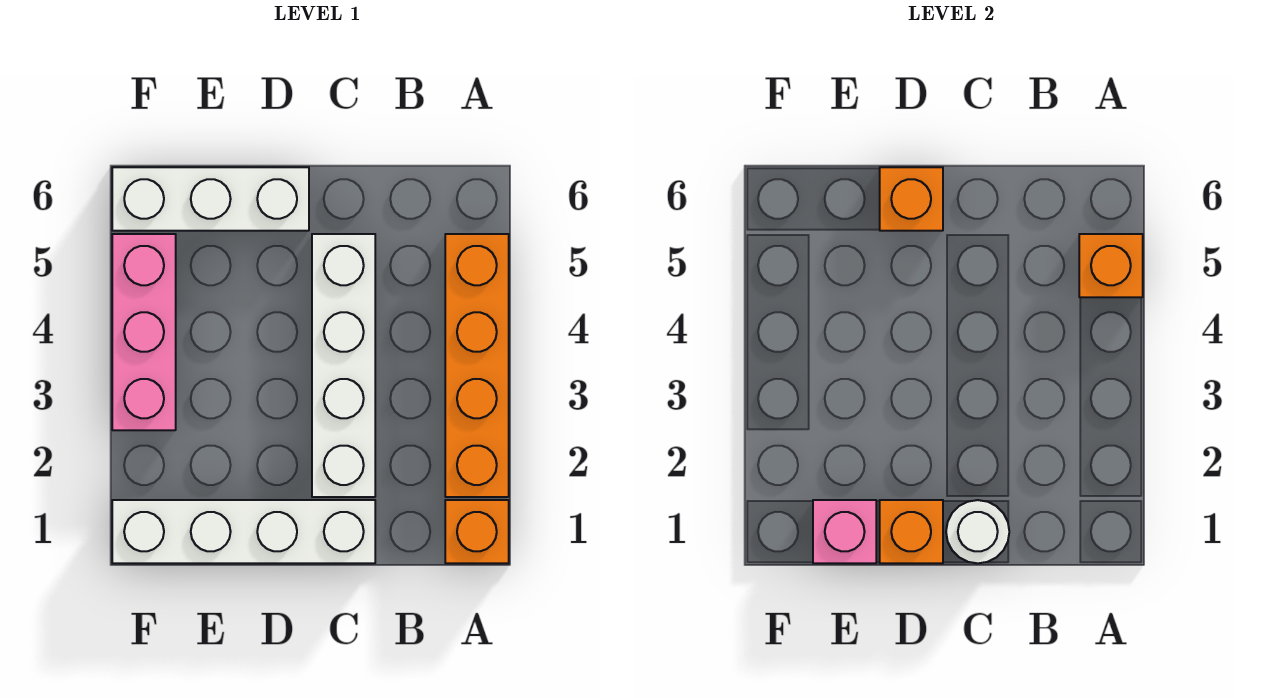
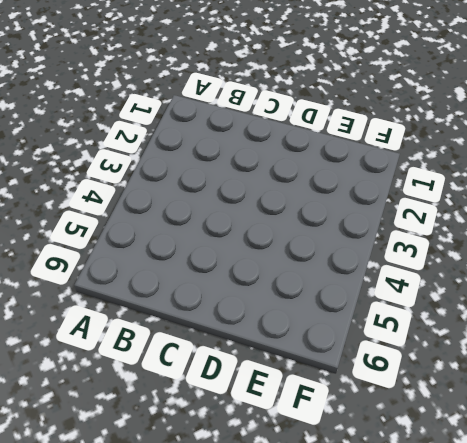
none -> orange 1x1 brick [445,500,509,563]
none -> orange 1x4 brick [445,234,509,497]

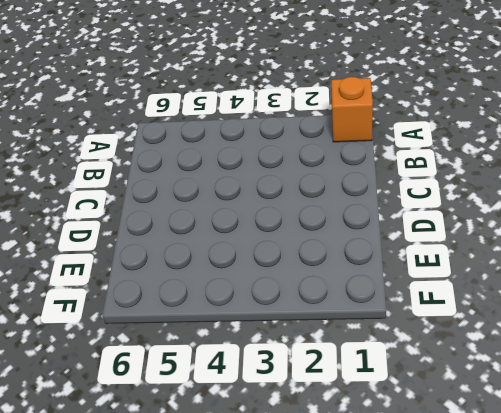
none -> orange 1x4 brick [445,234,509,497]
none -> white 1x4 brick [112,500,375,563]

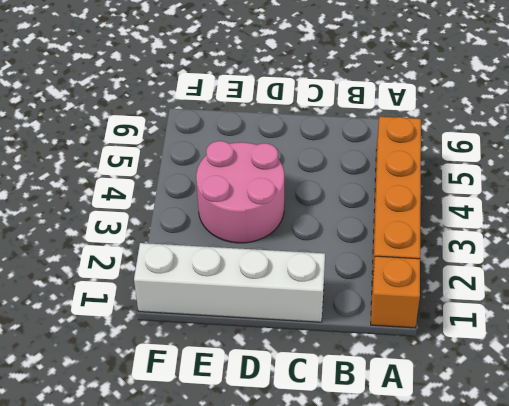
pink 2x2 round brick [196,141,284,243] -> none
none -> white 1x4 brick [312,234,375,497]
none -> white 1x3 brick [112,167,309,231]

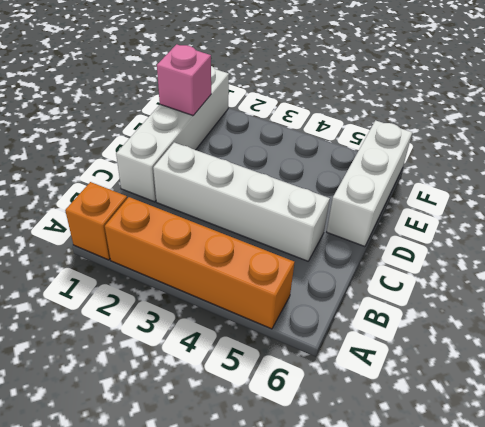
none -> pink 1x3 brick [112,234,176,430]
none -> orange 1x1 brick [1079,234,1143,297]

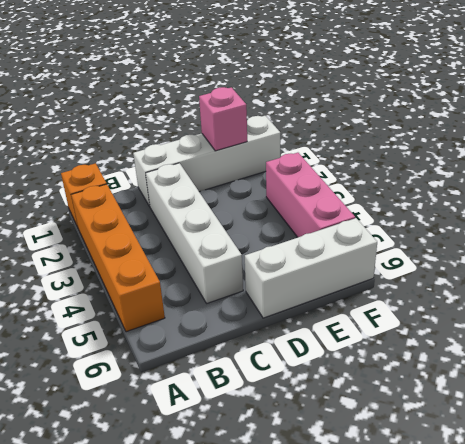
none -> orange 1x1 brick [1079,234,1143,297]
none -> white 1x1 round brick [946,500,1009,563]

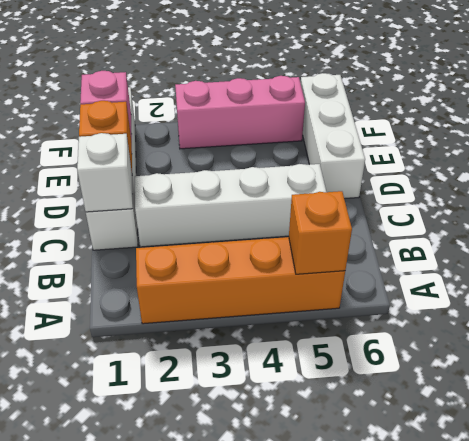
white 1x1 brick [77,133,133,212] -> white 1x1 round brick [946,500,1009,563]
none -> orange 1x1 brick [445,500,509,563]
none -> orange 1x1 brick [880,167,943,231]

